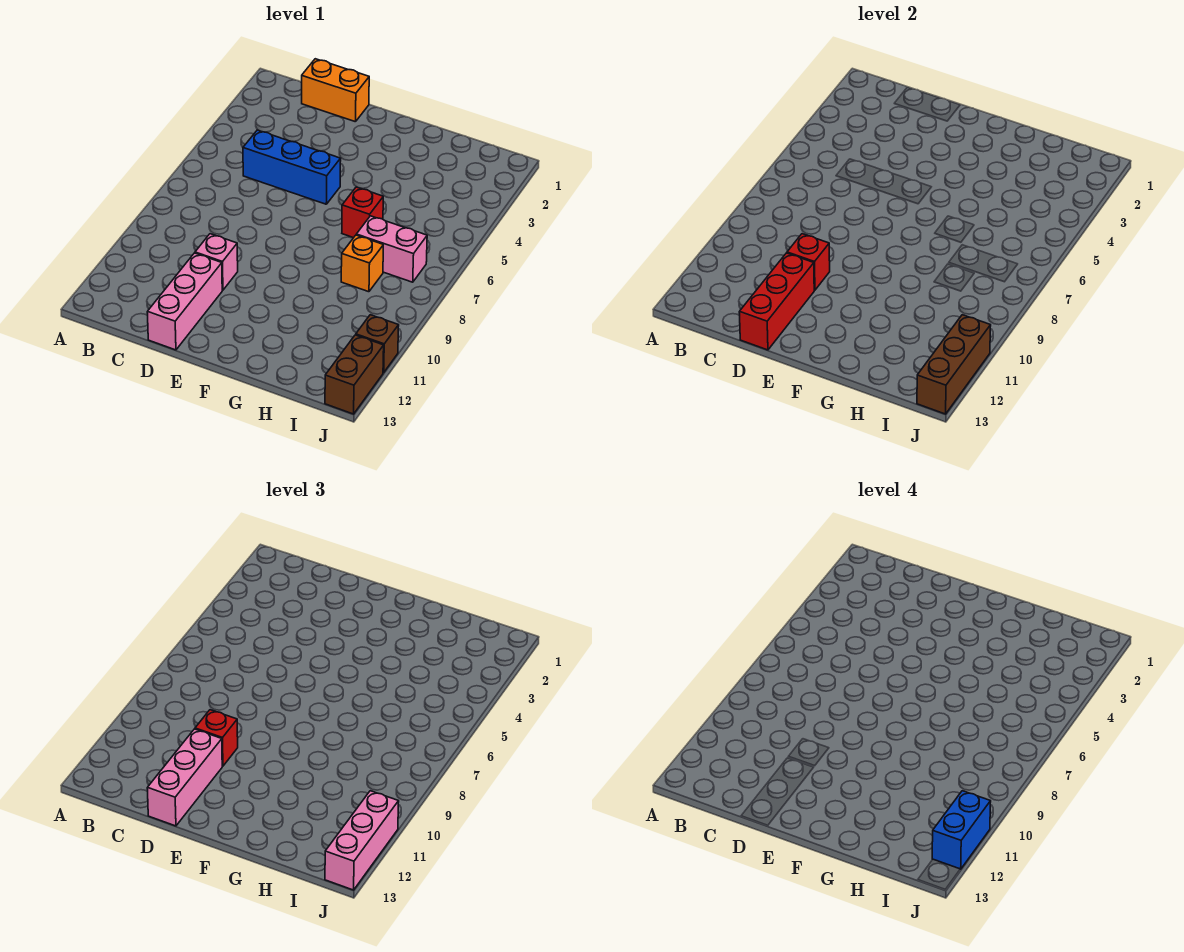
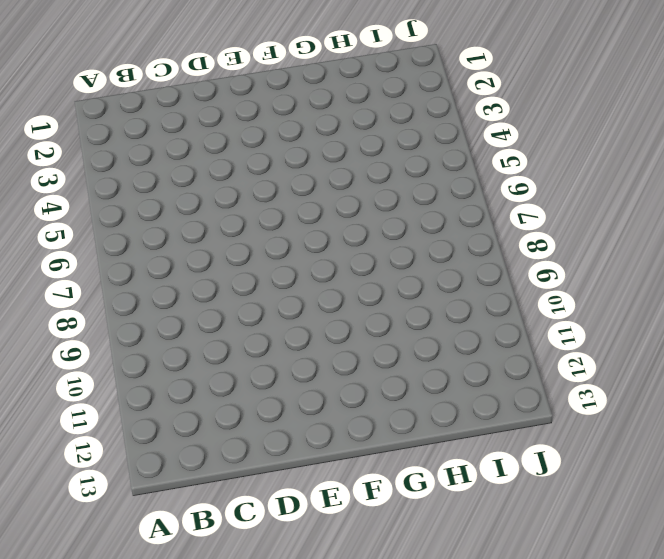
none -> orange 1x2 brick [302,59,369,122]
none -> blue 1x3 brick [243,130,341,204]
none -> pink 1x1 brick [195,234,238,290]

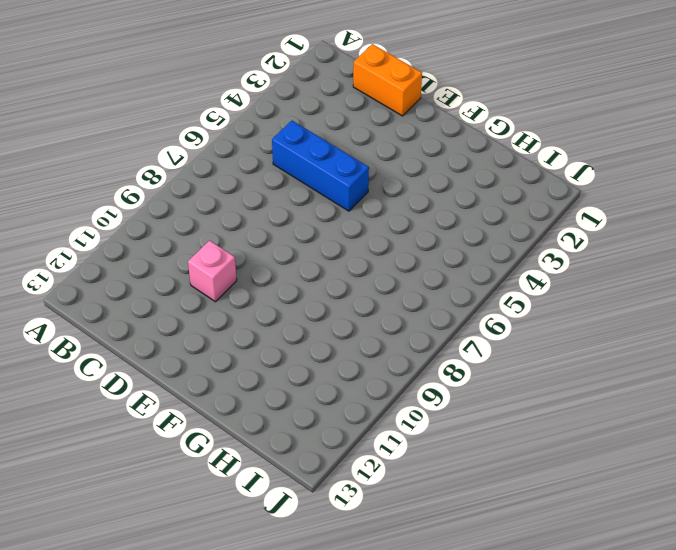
none -> pink 1x3 brick [147,253,222,350]
none -> red 1x1 brick [342,187,383,238]
none -> pink 1x2 brick [356,216,427,282]

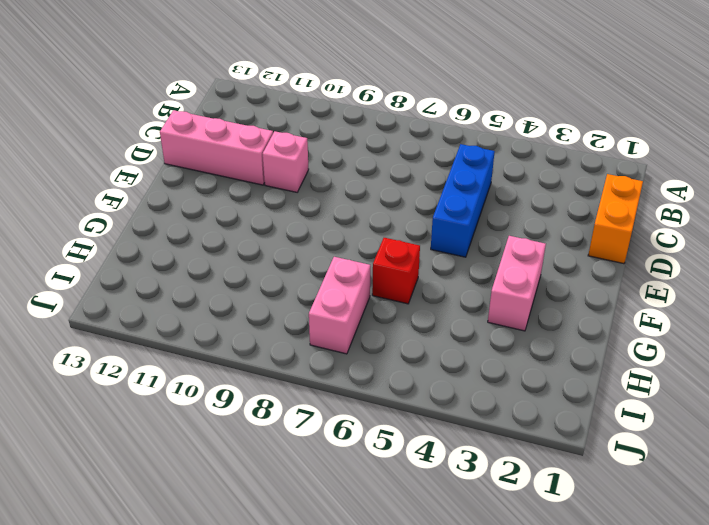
pink 1x2 brick [488,236,546,331] -> none
none -> orange 1x1 brick [341,235,383,292]
none -> brown 1x1 brick [356,315,399,373]
none -> brown 1x2 brick [325,335,384,414]

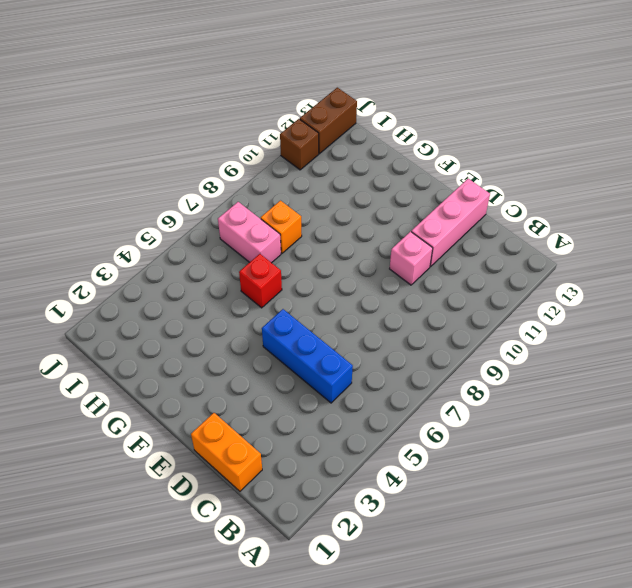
none -> red 1x1 brick [787,234,830,290]
none -> red 1x3 brick [739,253,814,350]
none -> brown 1x3 brick [917,315,991,414]

